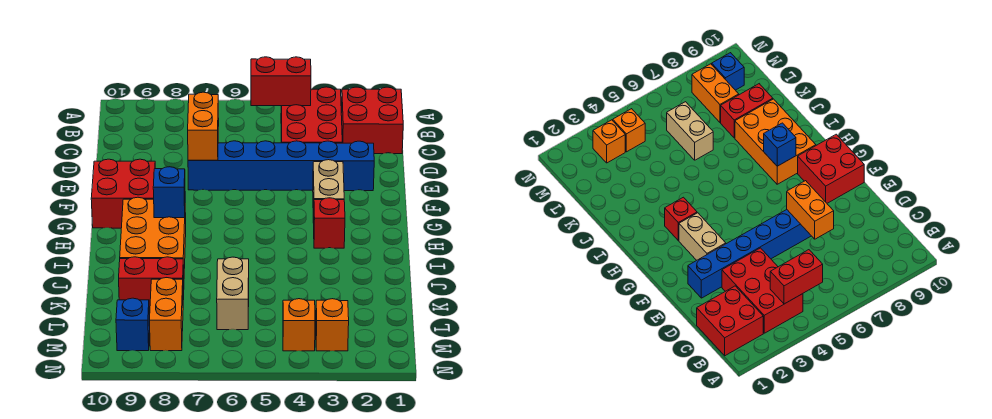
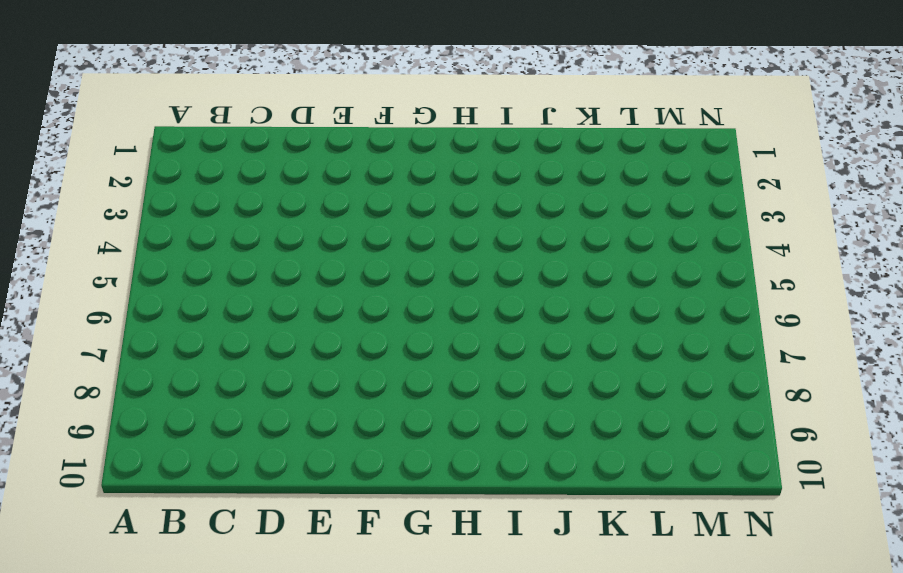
none -> red 2x2 brick [341,87,403,154]
none -> red 2x3 brick [281,87,342,143]
none -> blue 1x6 brick [188,141,374,191]

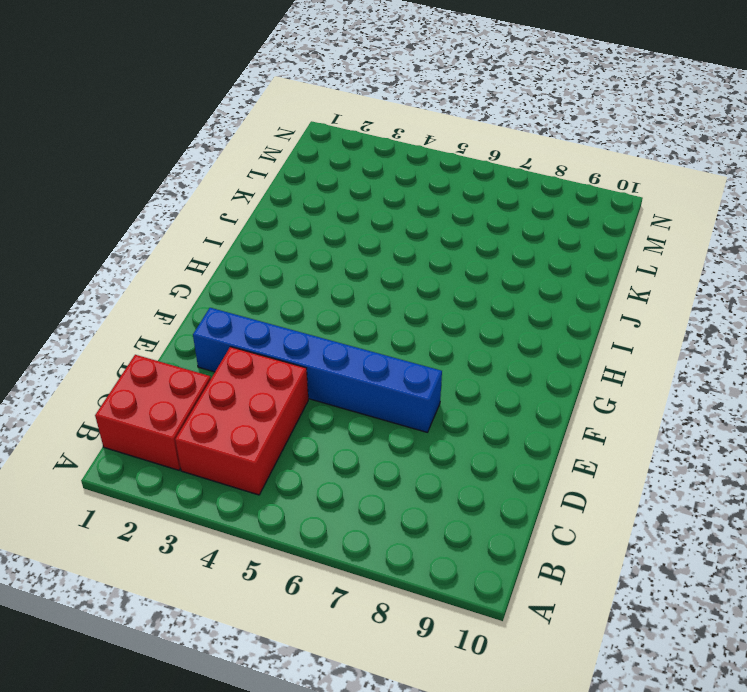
none -> tan 1x2 brick [313,160,344,223]
none -> red 2x2 brick [91,159,155,228]
none -> red 1x1 brick [314,198,345,248]

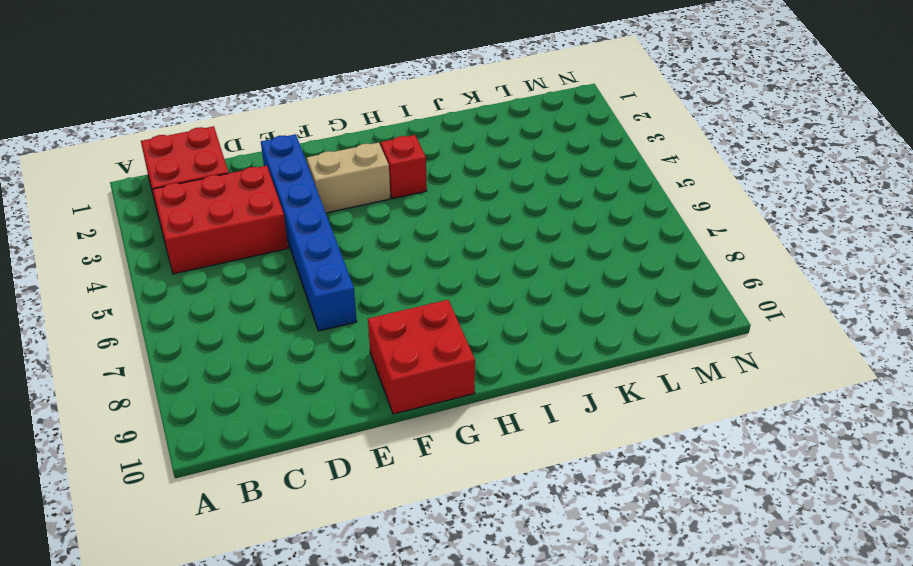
none -> orange 2x3 brick [120,197,186,269]
none -> tan 1x2 brick [217,257,249,330]
none -> red 1x2 brick [119,257,184,308]

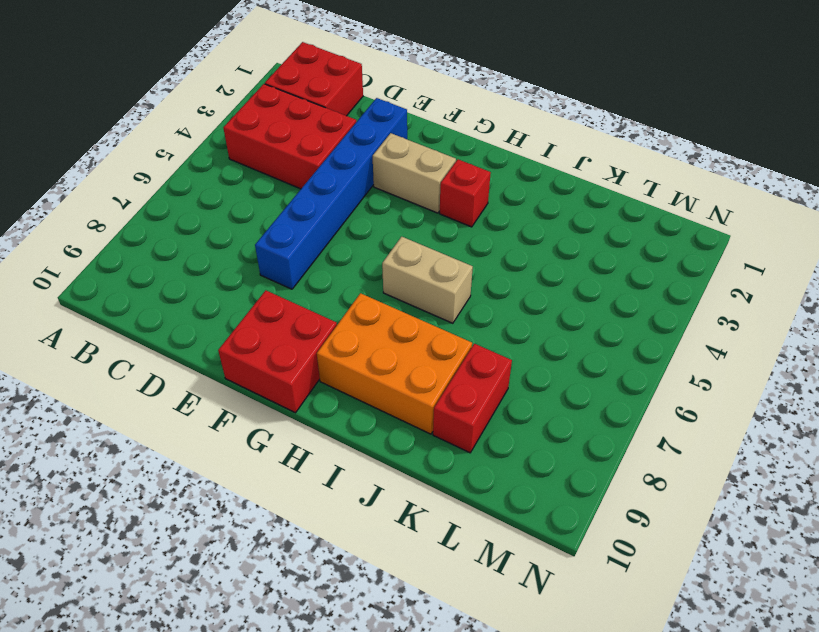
tan 1x2 brick [382,237,473,323] -> tan 1x2 brick moved to [217,257,249,330]
none -> orange 1x2 brick [150,278,183,351]
none -> orange 1x1 brick [316,299,349,351]
none -> orange 1x1 brick [283,299,315,351]

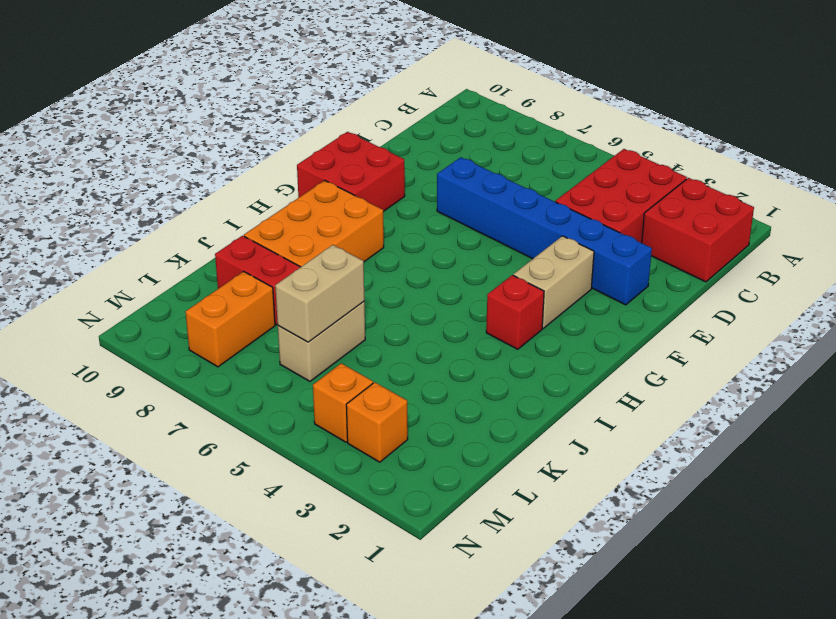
tan 1x2 brick [275,245,364,342] -> none
none -> blue 1x1 brick [116,298,150,351]
none -> red 1x2 brick [251,57,311,106]
none -> orange 1x2 brick [188,92,219,160]

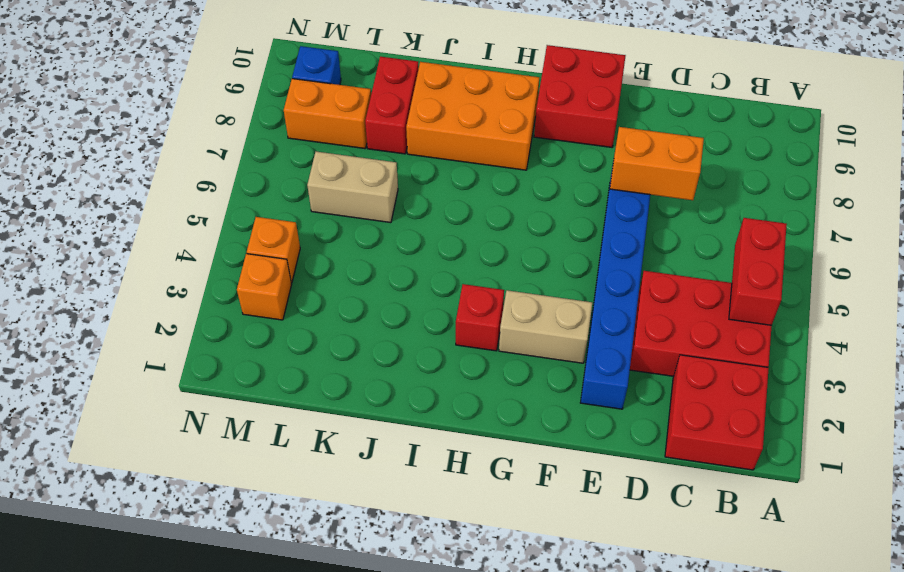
none -> blue 1x1 brick [153,167,185,218]

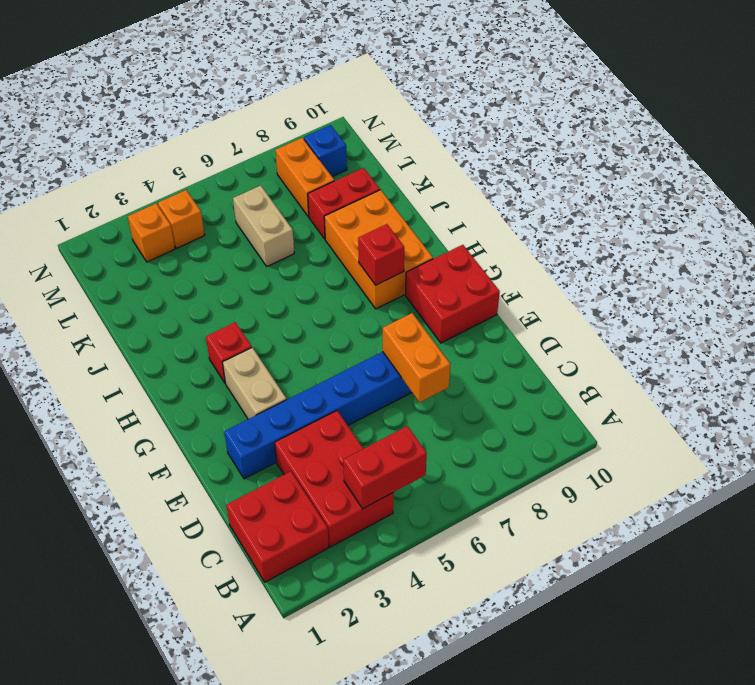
red 1x1 brick [358,224,404,285] -> blue 1x1 brick [153,167,185,218]

